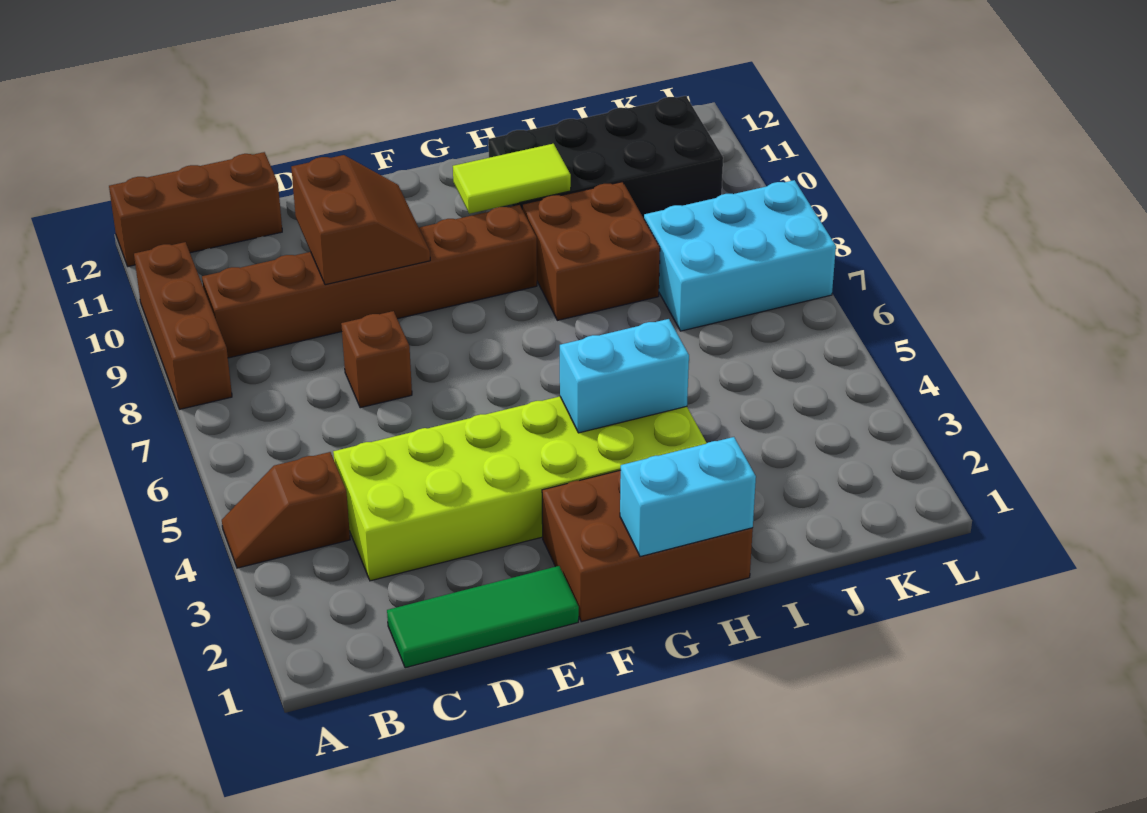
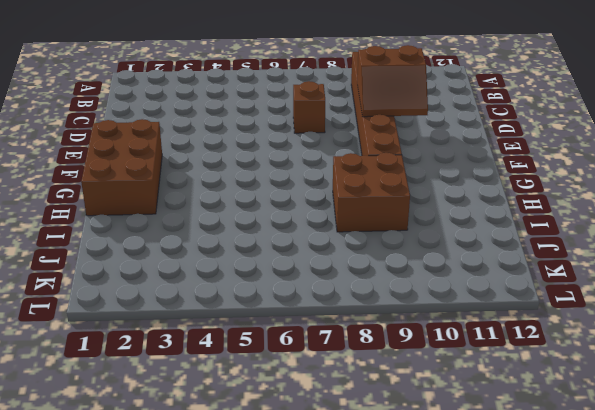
none -> brown 1x2 slope [222,452,350,568]
none -> brown 1x3 brick [134,242,232,409]
none -> brown 1x3 brick [109,152,282,266]

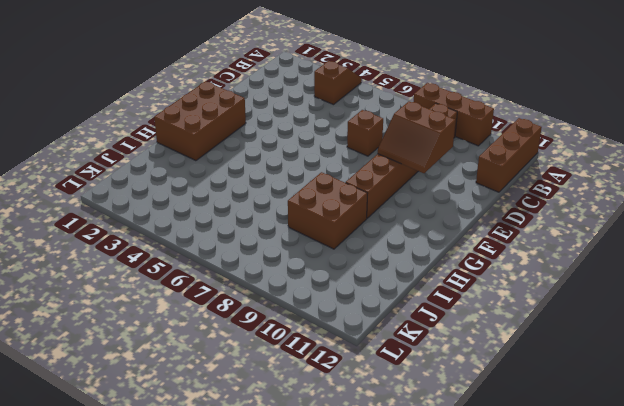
none -> green 1x3 tile [387,566,579,668]
none -> lime 2x6 brick [333,396,706,581]
none -> black 2x4 brick [488,96,723,218]

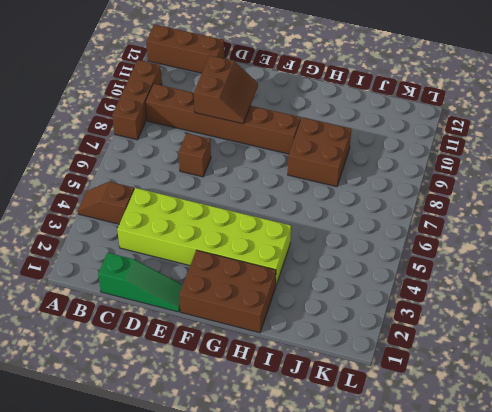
green 1x3 slope [98,253,183,312] -> green 1x3 tile [387,566,579,668]
none -> black 2x4 brick [488,96,723,218]
none -> cyan 2x3 brick [644,180,836,331]
none -> cyan 1x2 brick [620,437,756,557]

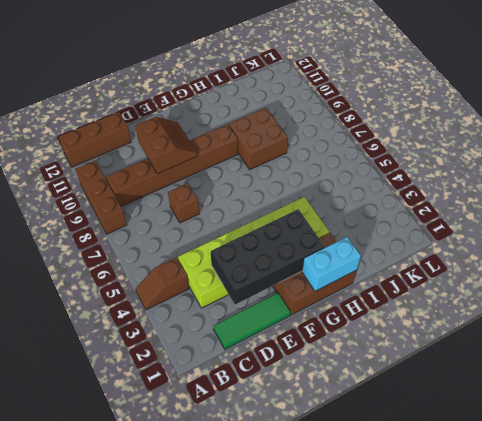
black 2x4 brick [210,209,325,305] -> black 2x4 brick moved to [488,96,723,218]
none -> cyan 2x3 brick [644,180,836,331]
none -> cyan 1x2 brick [560,319,689,433]
none -> lime 1x2 tile [453,144,571,214]

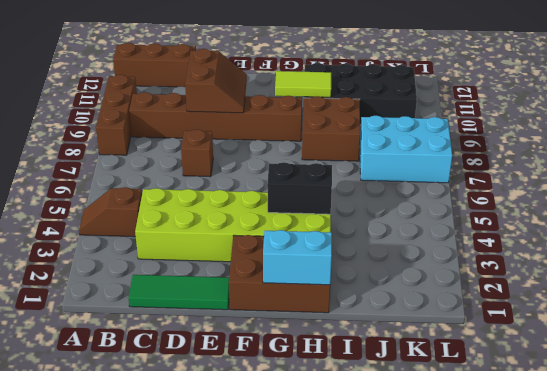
black 1x2 brick [267,162,332,214] -> cyan 1x2 brick [560,319,689,433]

